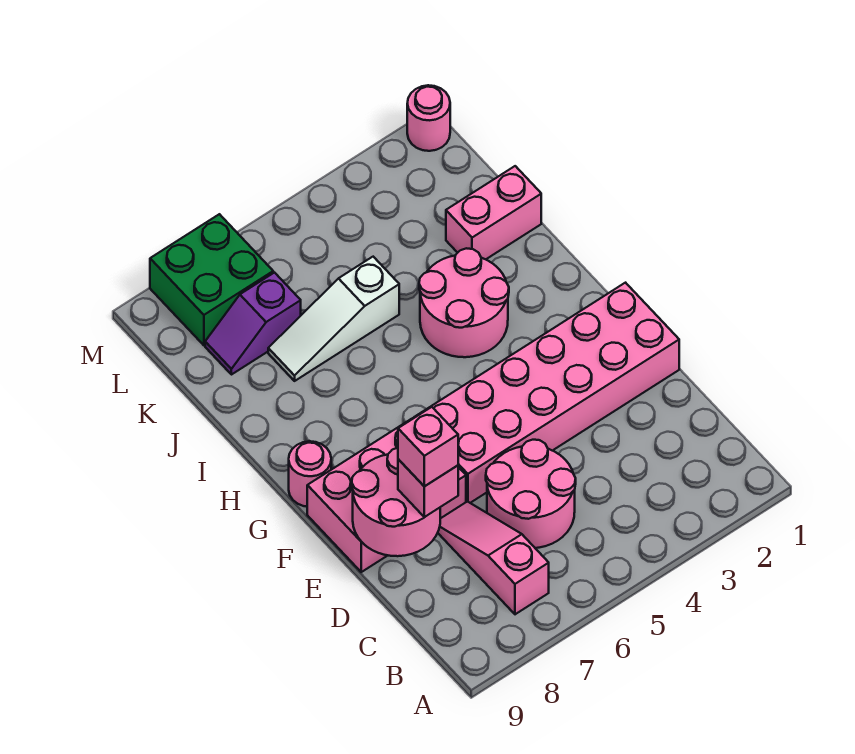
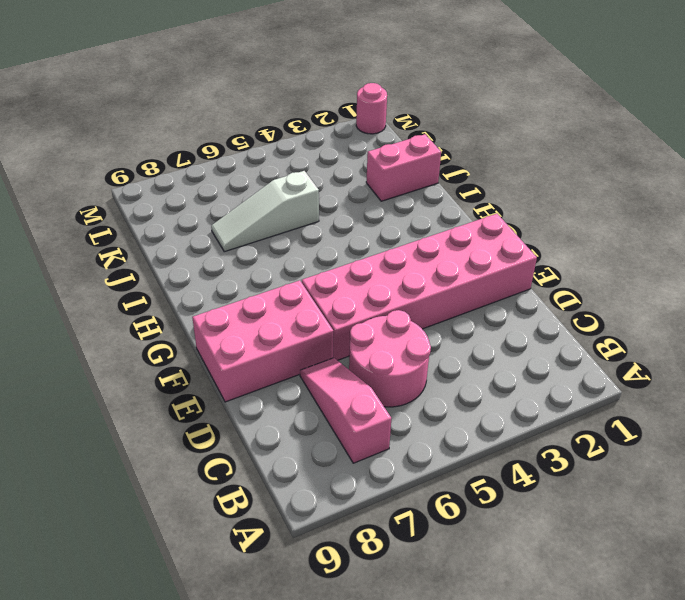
none -> pink 1x1 round brick [289,441,331,507]
none -> pink 2x2 round brick [419,248,509,357]
none -> purple 1x2 slope [205,273,301,375]

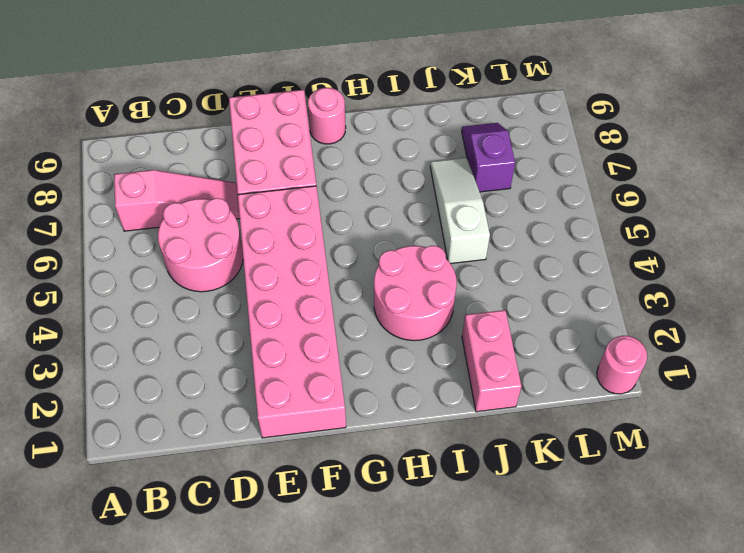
none -> green 2x2 brick [150,214,273,345]
none -> pink 2x2 round brick [352,448,440,556]
none -> pink 1x1 brick [398,459,458,517]

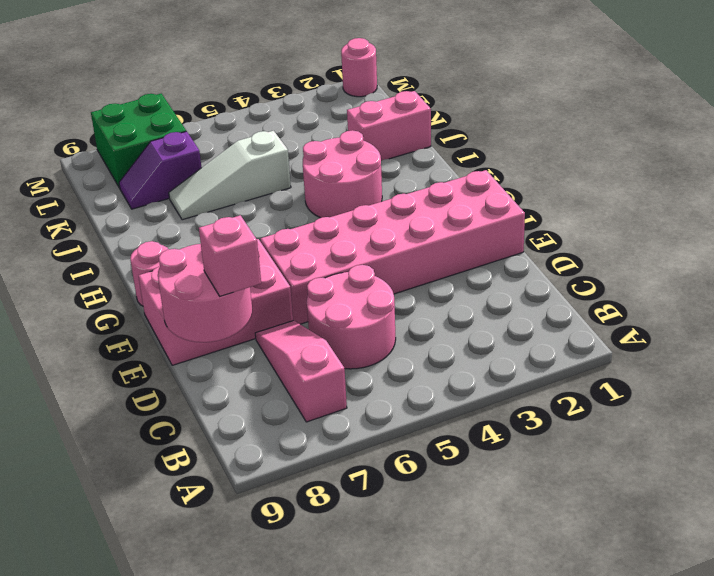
none -> pink 1x1 brick [398,407,458,486]

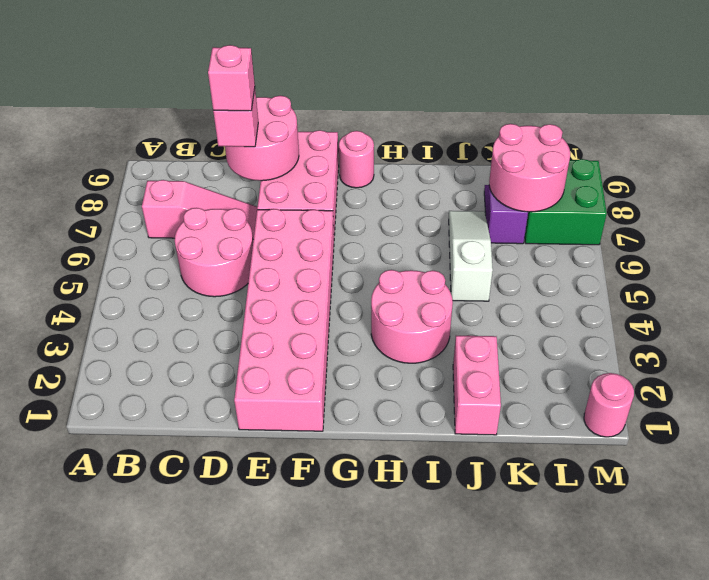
pink 2x2 round brick [489,124,570,212] -> none

